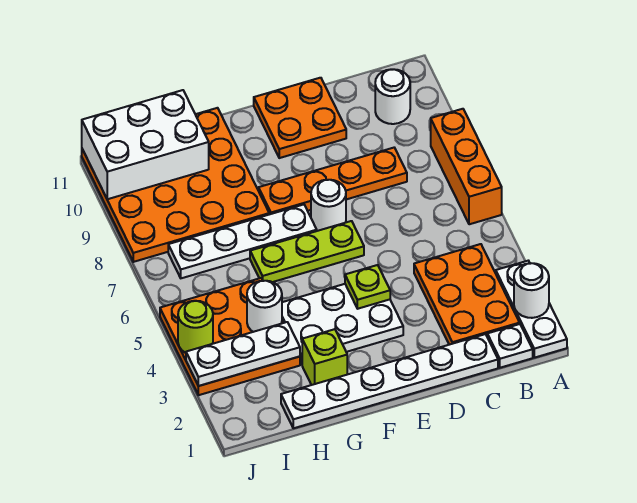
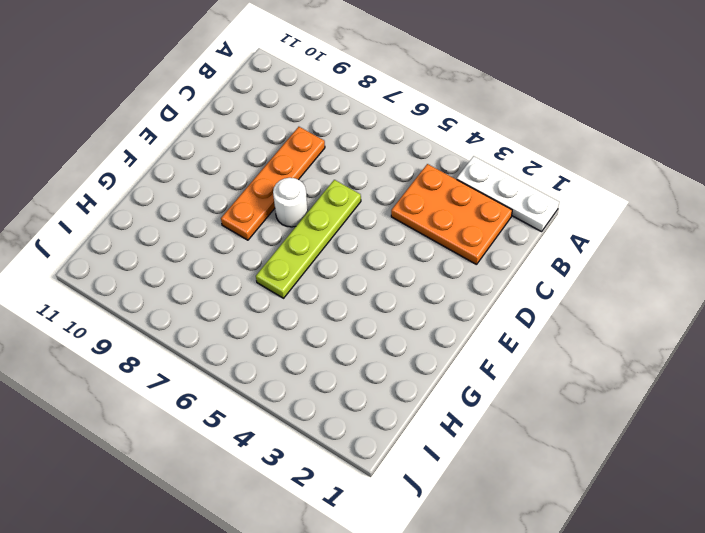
lime 1x4 plate [256,180,361,298] -> lime 1x3 plate [250,221,364,282]
none -> orange 1x3 brick [431,109,502,224]
none -> white 1x1 plate [487,324,533,368]
none -> white 1x1 round brick [375,69,410,124]

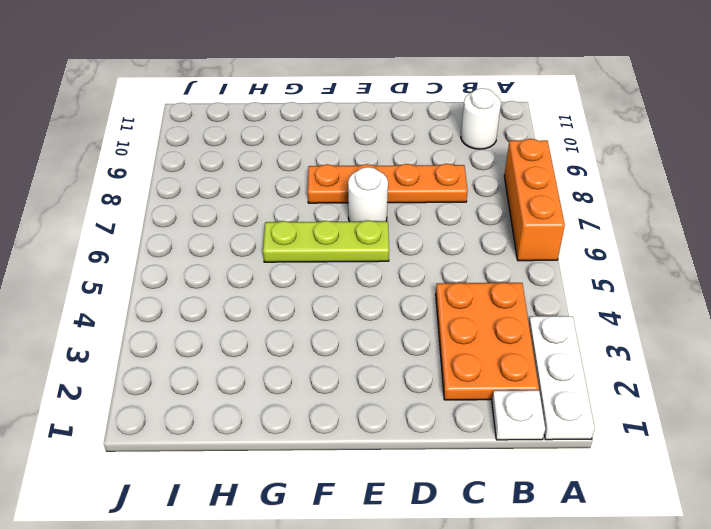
none -> white 1x6 plate [281,334,498,428]
none -> orange 2x2 plate [254,78,346,158]
none -> white 2x3 plate [282,284,403,364]

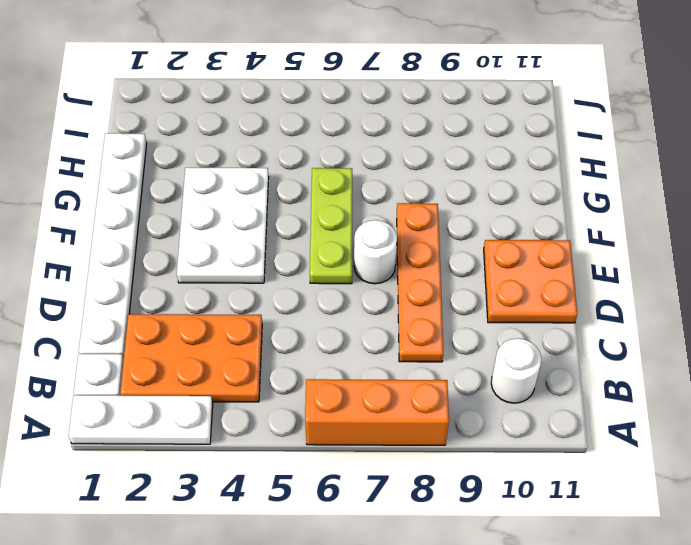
none -> white 1x4 plate [168,205,317,278]
none -> lime 1x1 brick [302,329,347,385]
none -> orange 4x4 plate [82,108,269,262]

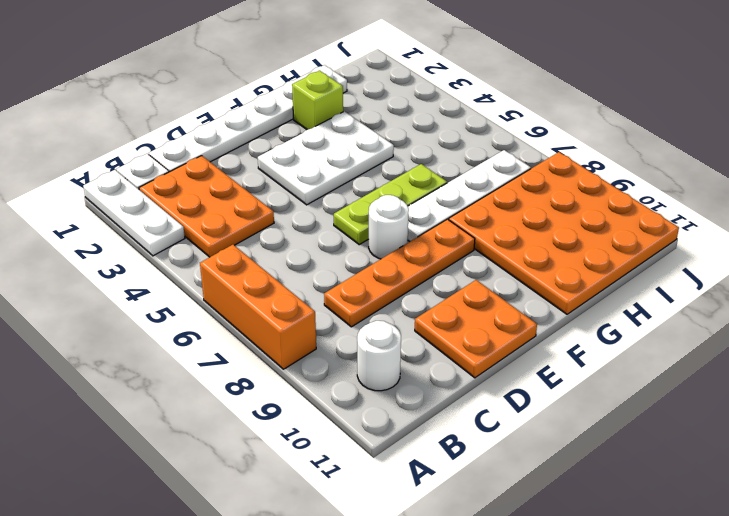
none -> orange 3x3 plate [160,278,300,395]
none -> white 1x1 round brick [514,263,549,318]
none -> lime 1x1 plate [345,265,390,309]

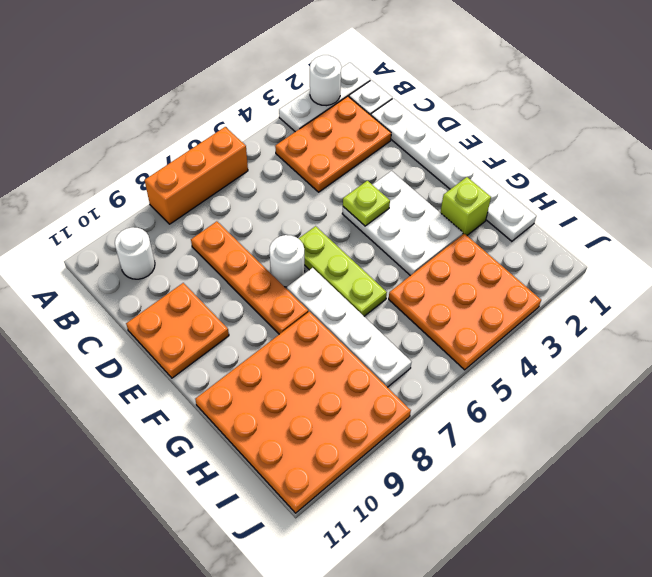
none -> white 1x3 plate [186,322,300,386]
none -> white 1x1 round brick [247,281,282,332]
none -> white 2x3 brick [82,90,209,199]

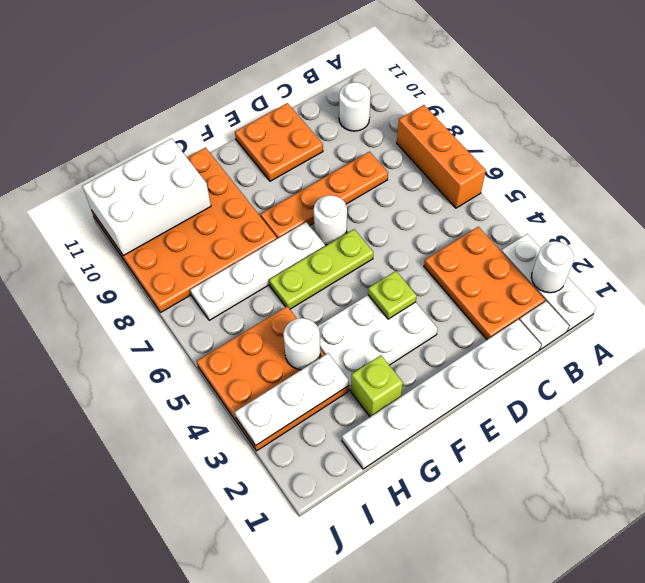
none -> lime 1x1 round brick [178,301,213,353]

